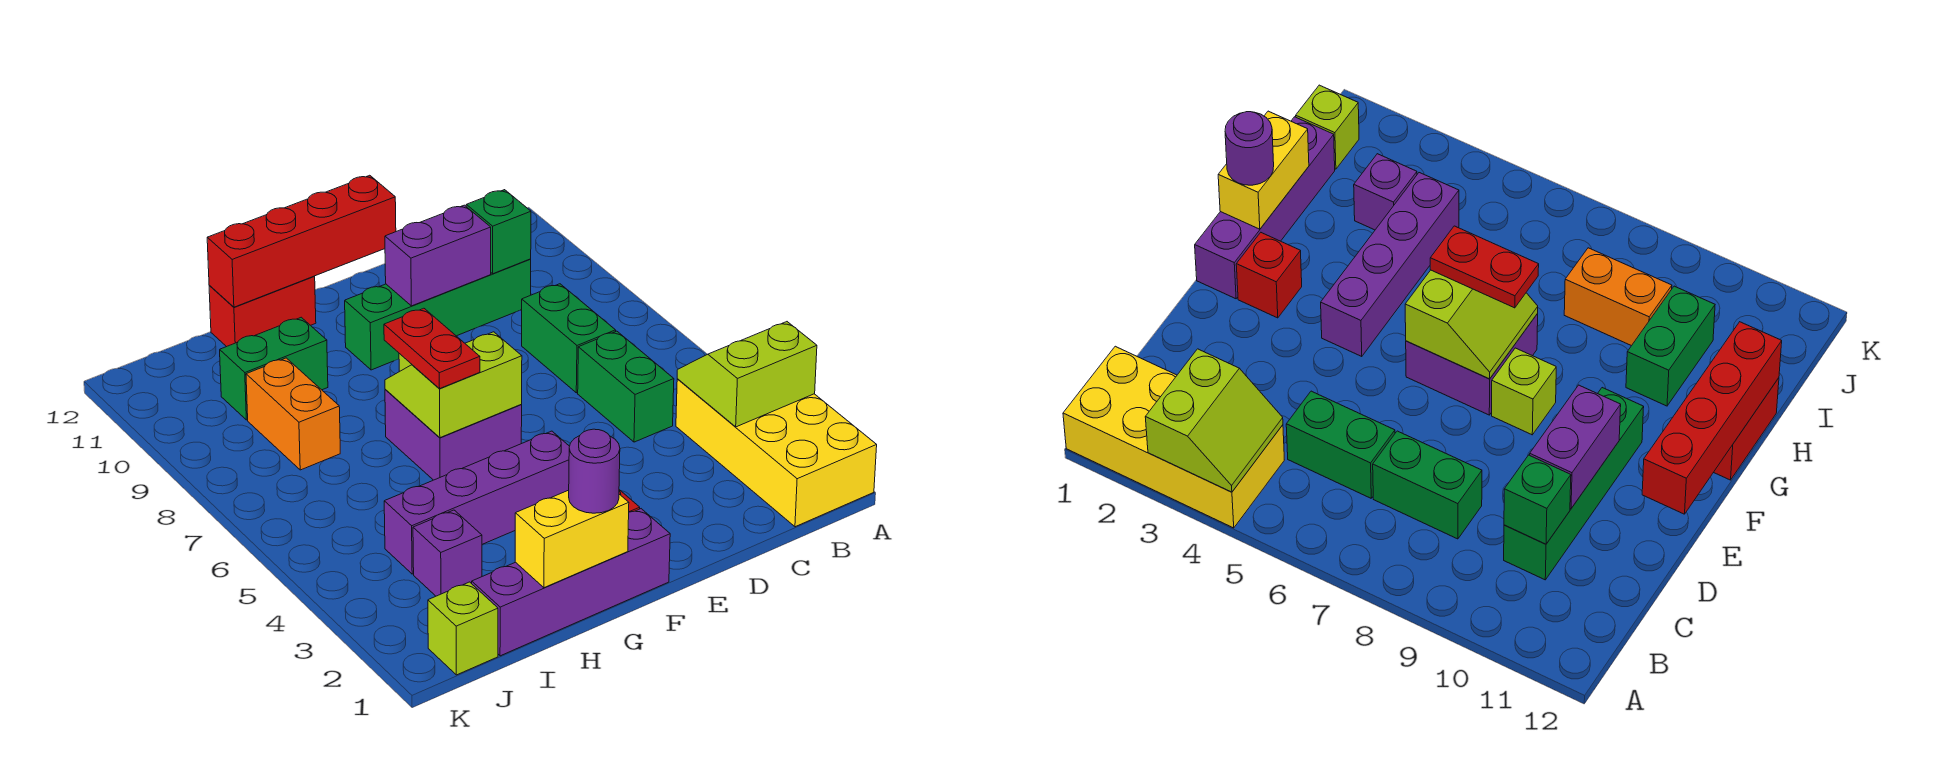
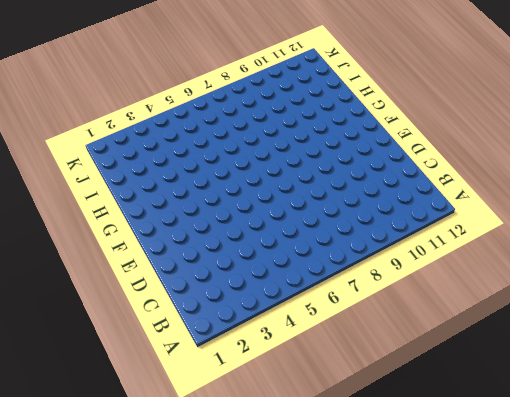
none -> yellow 2x4 brick [676,379,877,527]
none -> green 1x2 brick [578,331,674,442]
none -> green 1x2 brick [522,284,616,393]

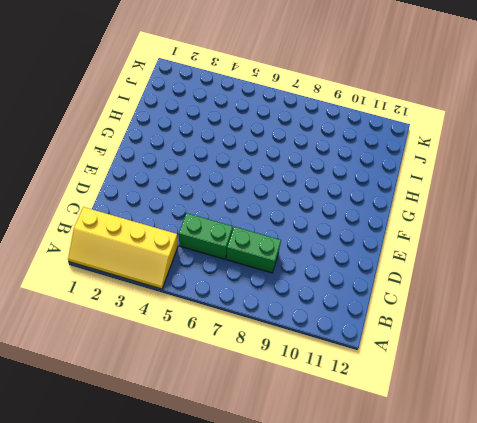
yellow 2x4 slope [68,207,178,289] -> yellow 2x4 brick [676,379,877,527]
none -> green 1x4 brick [345,259,531,370]
none -> purple 1x4 brick [472,509,670,656]
none -> red 1x1 brick [1236,233,1302,318]

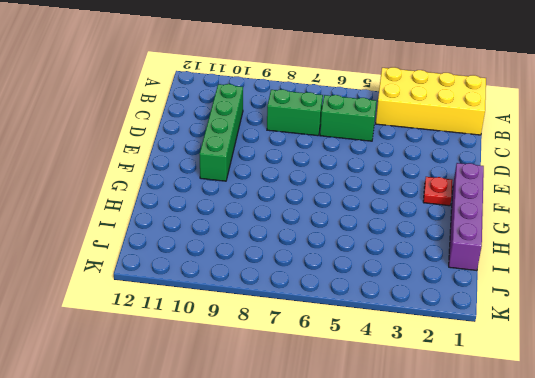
red 1x1 plate [423,177,453,206] -> red 1x1 brick [1236,233,1302,318]
none -> purple 1x4 brick [384,431,570,574]
none -> purple 2x2 brick [385,389,522,480]
none -> lime 1x1 brick [1492,348,1556,435]

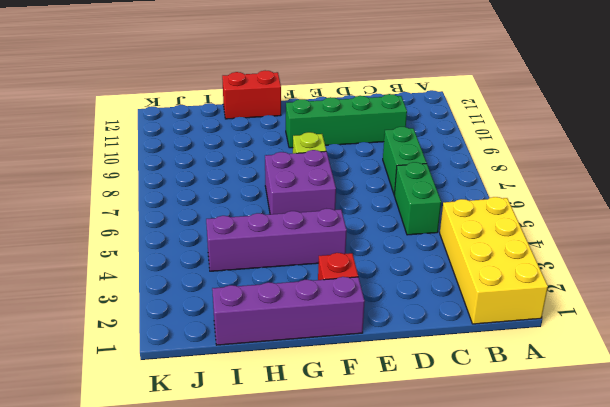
none -> green 1x2 brick [220,317,328,420]
none -> purple 1x1 brick [413,510,482,596]
none -> orange 1x2 brick [246,358,340,470]

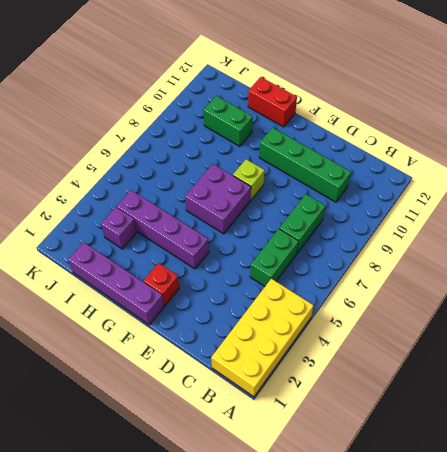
none -> orange 1x2 brick [246,358,340,470]
none -> lime 1x1 brick [428,582,498,675]
none -> lime 2x2 slope [677,322,817,427]

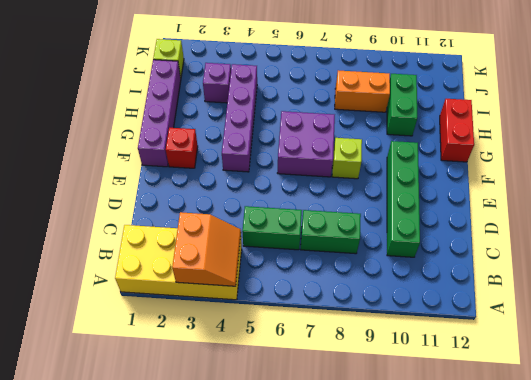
orange 2x2 slope [172,212,241,286] -> lime 2x2 slope [677,322,817,427]
none -> green 1x1 brick [466,190,531,274]
none -> purple 1x2 brick [385,205,491,306]
none -> red 1x4 brick [207,175,396,307]

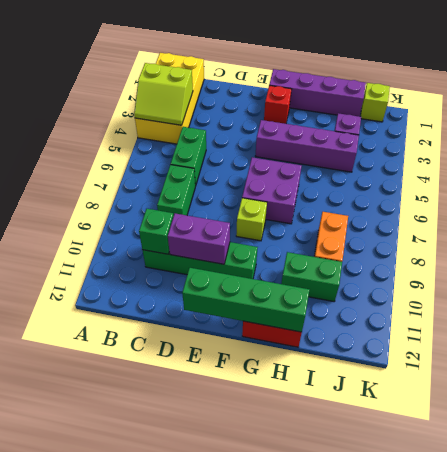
green 1x4 brick [182,268,309,332] -> red 1x4 brick [207,175,396,307]
none -> lime 2x2 slope [385,332,522,438]
none -> yellow 1x2 brick [515,490,629,588]
none -> purple 1x1 round brick [569,429,620,513]

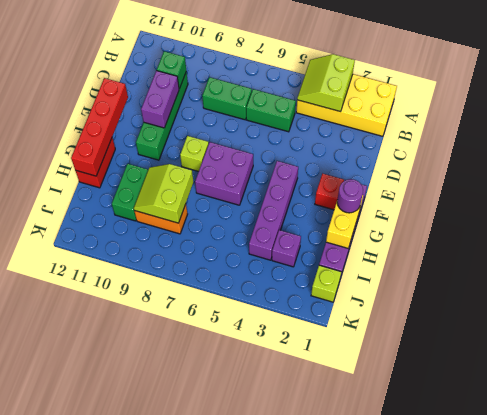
lime 2x2 slope [134,164,193,223] -> lime 2x2 slope moved to [385,332,522,438]
none -> red 1x2 plate [384,308,480,388]

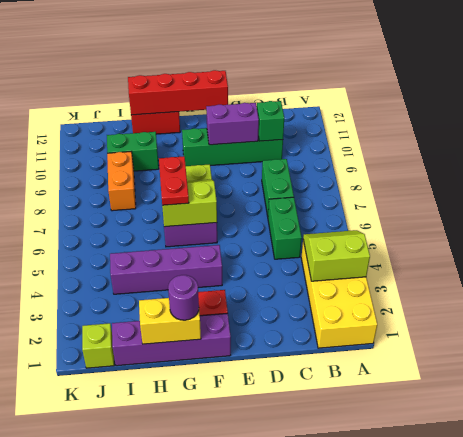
none -> purple 1x1 brick [413,510,482,596]

